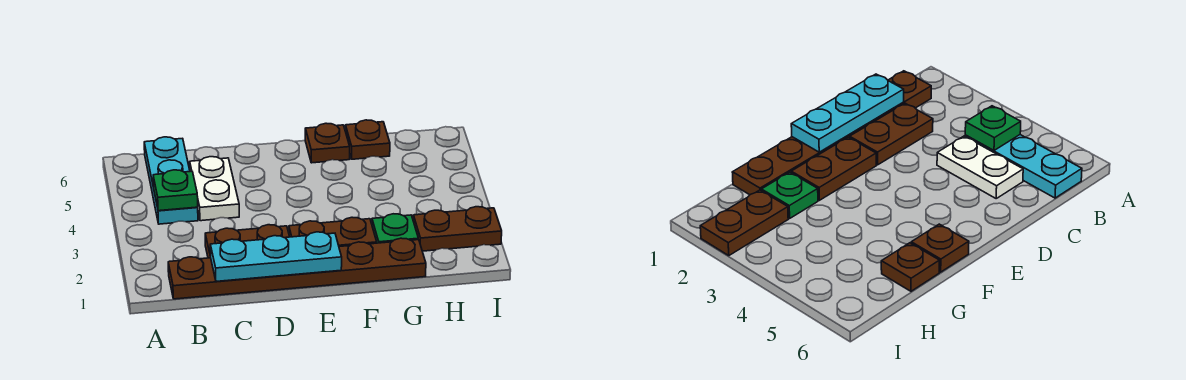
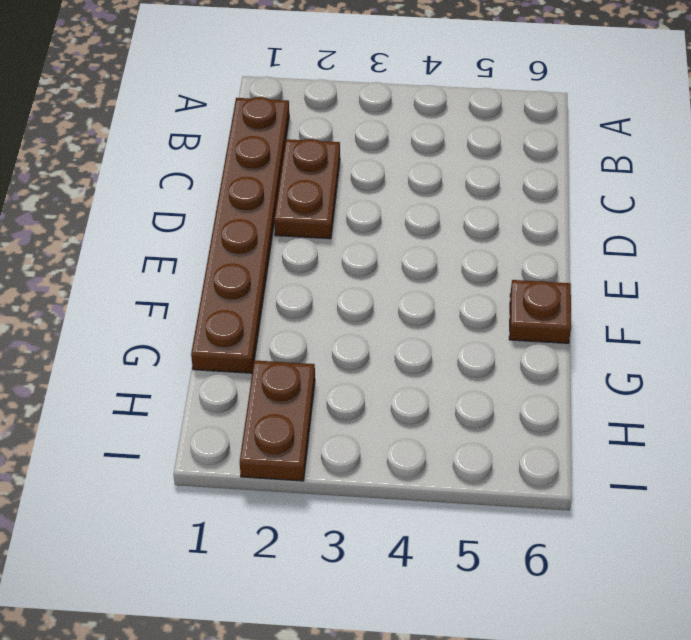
none -> cyan 1x3 plate [144,137,198,224]
none -> white 1x2 plate [190,157,239,221]

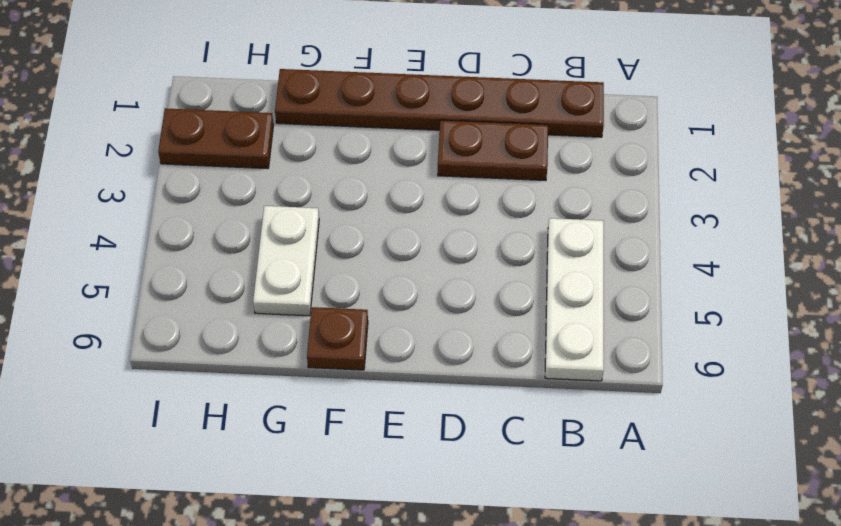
white 1x3 plate [545,218,604,381] -> cyan 1x3 plate [144,137,198,224]
white 1x2 plate [253,206,319,316] -> white 1x2 plate moved to [190,157,239,221]
none -> brown 1x2 plate [289,217,377,247]
none -> green 1x1 plate [372,214,418,243]

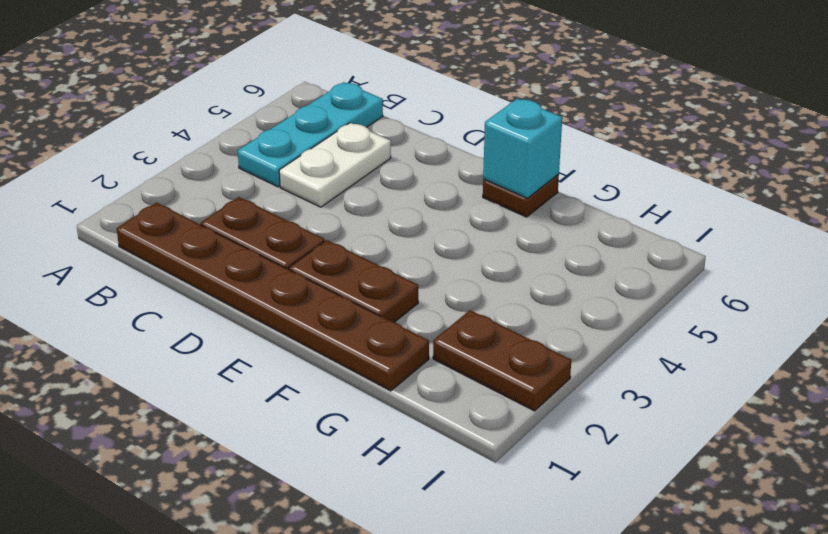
cyan 1x1 brick [483,99,562,198] -> none
none -> green 1x1 plate [372,214,418,243]
none -> brown 1x1 plate [345,120,390,159]

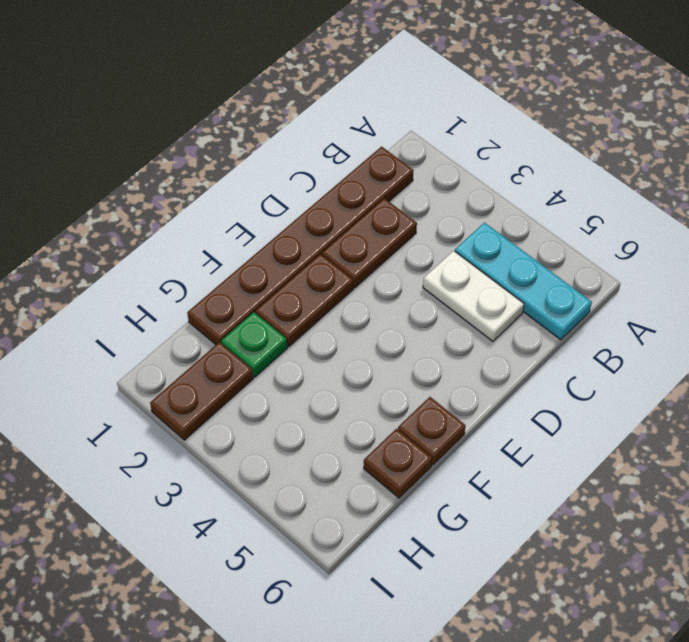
none -> green 1x1 plate [153,170,198,211]
none -> cyan 1x3 plate [210,232,342,281]

